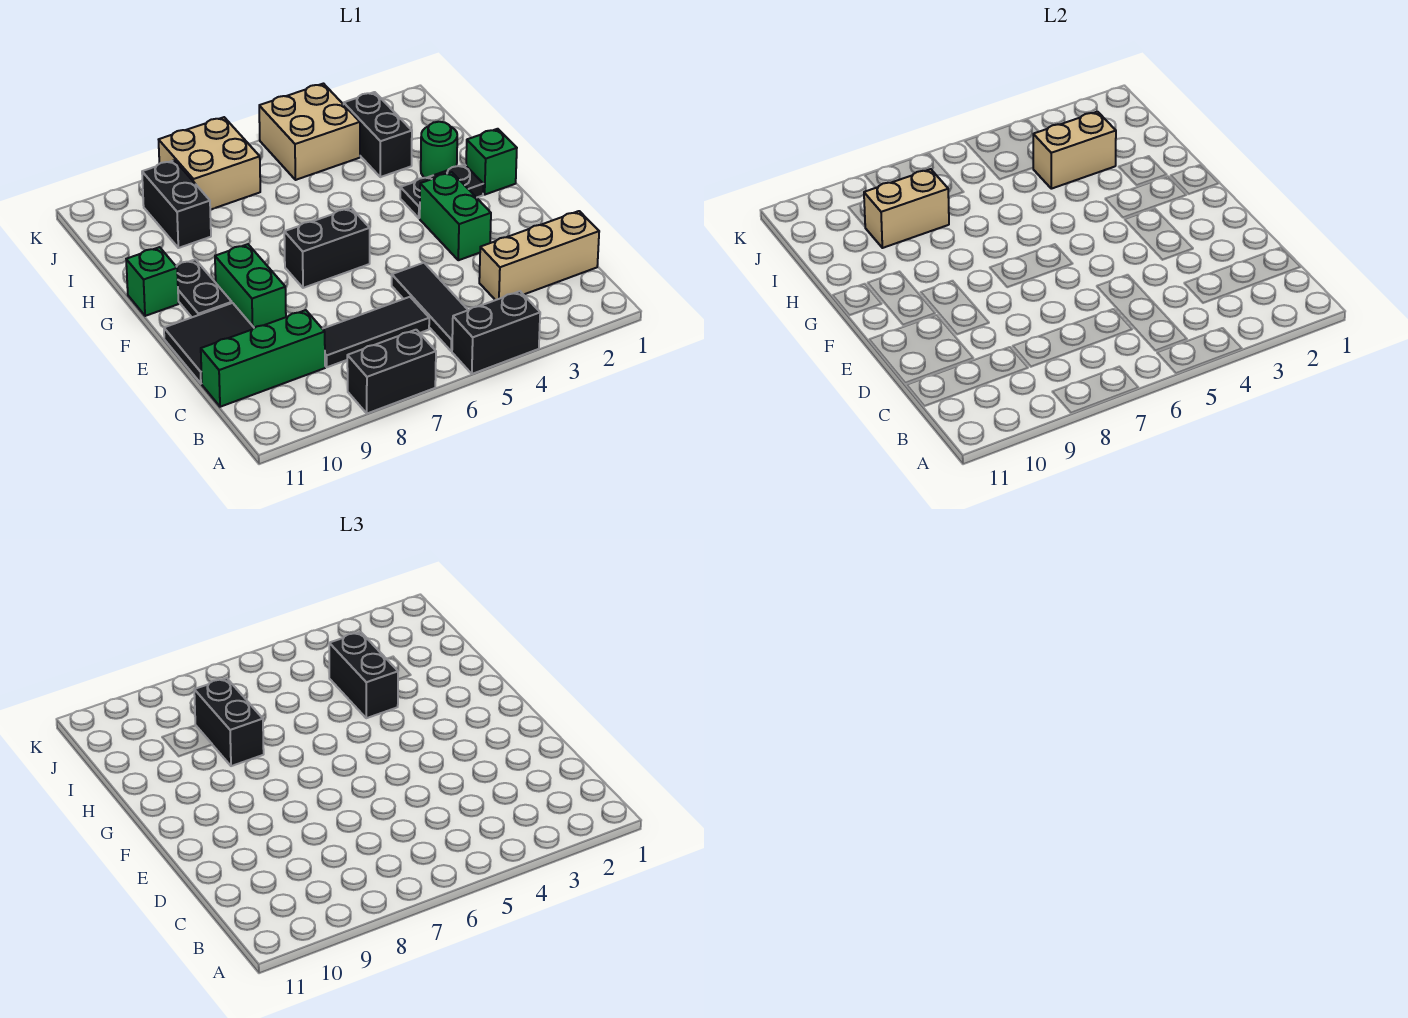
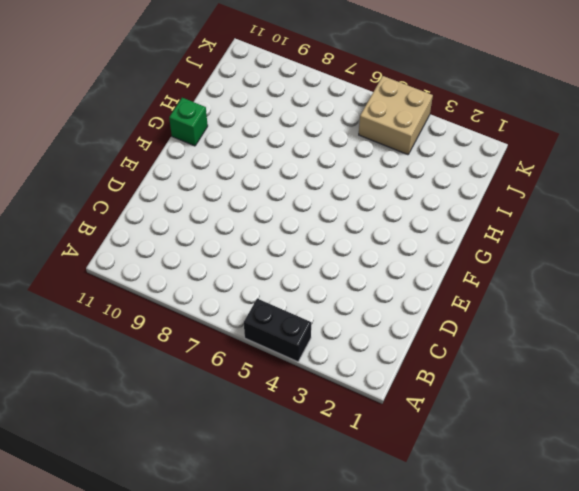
none -> black 1x2 brick [347,330,436,413]
none -> black 1x3 tile [392,263,468,351]
none -> tan 1x3 brick [479,211,599,300]

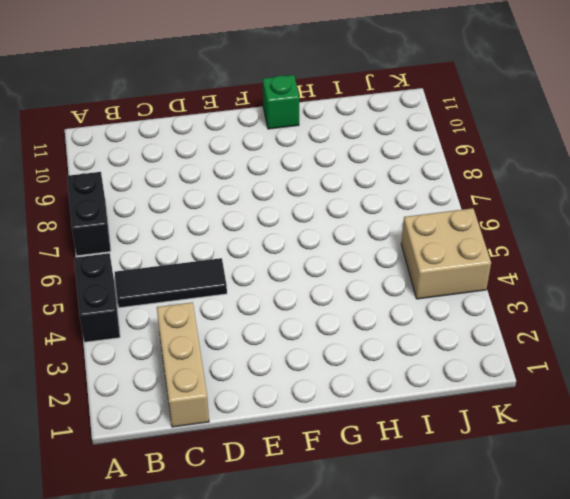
none -> black 1x3 tile [323,297,429,367]
none -> green 1x3 brick [201,310,325,407]
none -> black 2x2 tile [164,303,254,384]

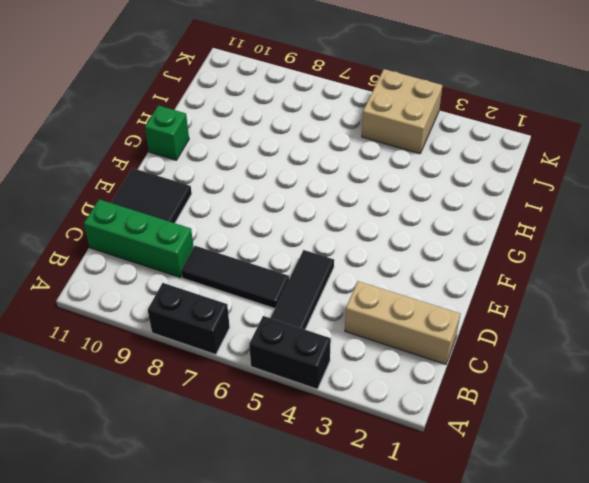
none -> green 1x2 brick [420,172,491,260]
none -> green 1x2 brick [215,244,286,328]
none -> black 1x2 brick [284,208,370,288]

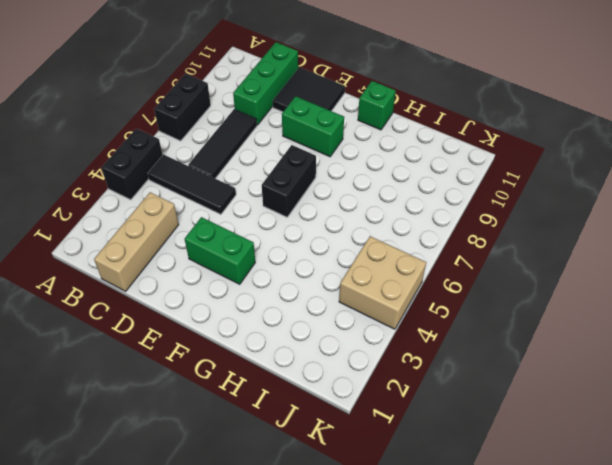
none -> black 1x2 plate [176,259,232,317]
none -> green 1x1 brick [466,129,517,195]
none -> black 1x2 plate [400,164,483,218]

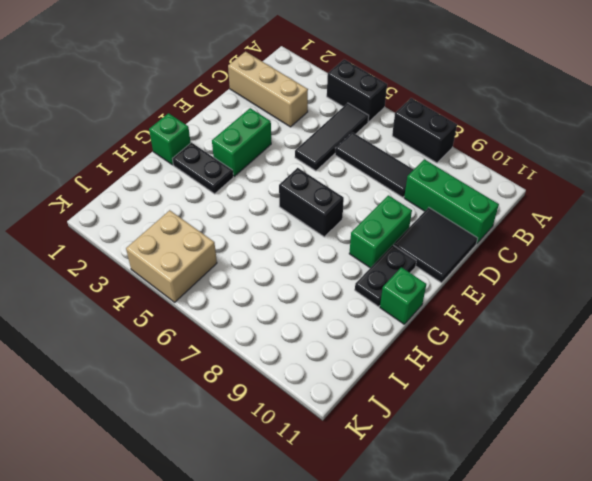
none -> green 1x1 round brick [421,122,457,178]
none -> black 1x2 brick [344,92,412,177]
none -> black 1x2 brick [142,160,211,248]

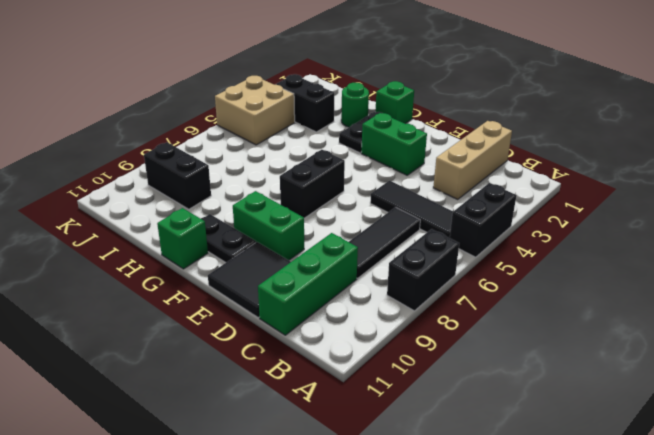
none -> tan 2x2 brick [159,117,260,210]
none -> tan 1x2 brick [1033,112,1116,189]
none -> tan 1x2 brick [864,169,949,248]

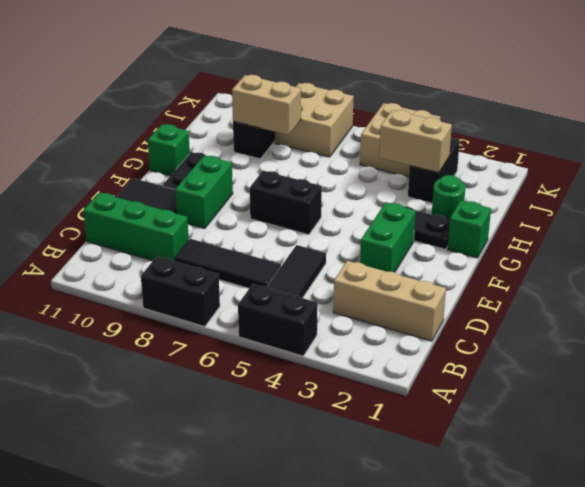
none -> black 1x2 brick [329,632,398,718]
none -> black 1x2 brick [194,678,264,766]

